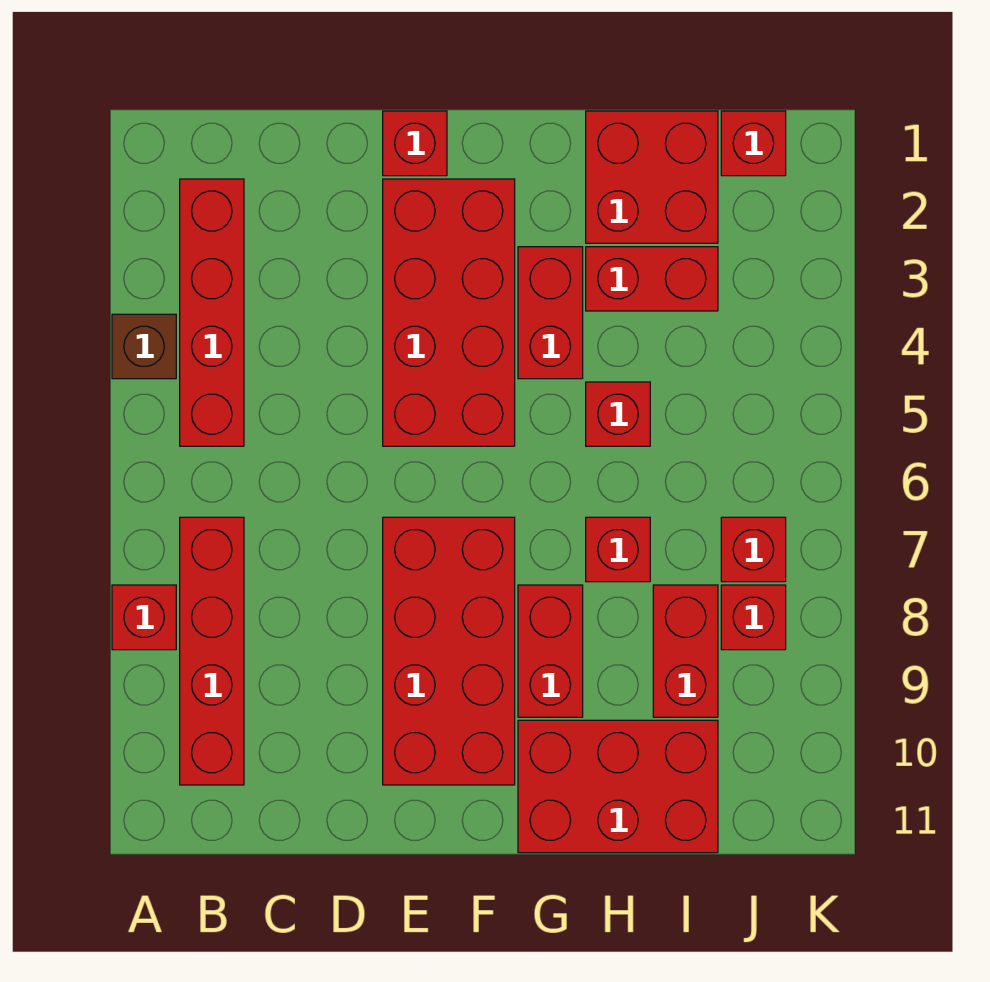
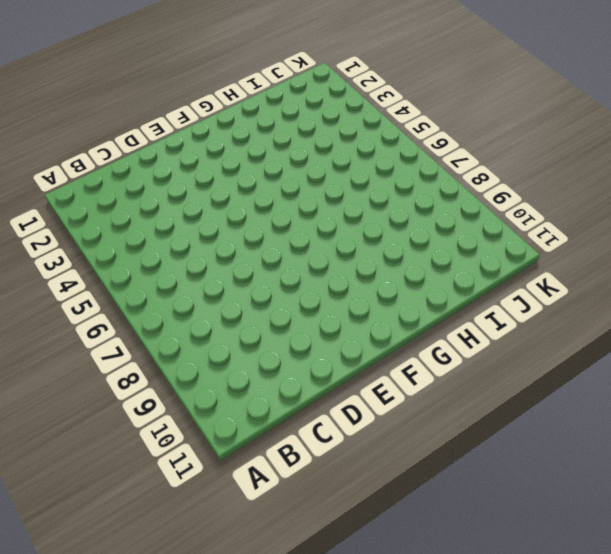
none -> brown 1x1 brick [112,314,176,379]
none -> red 1x1 brick [112,585,176,650]
none -> red 1x4 brick [180,179,244,446]

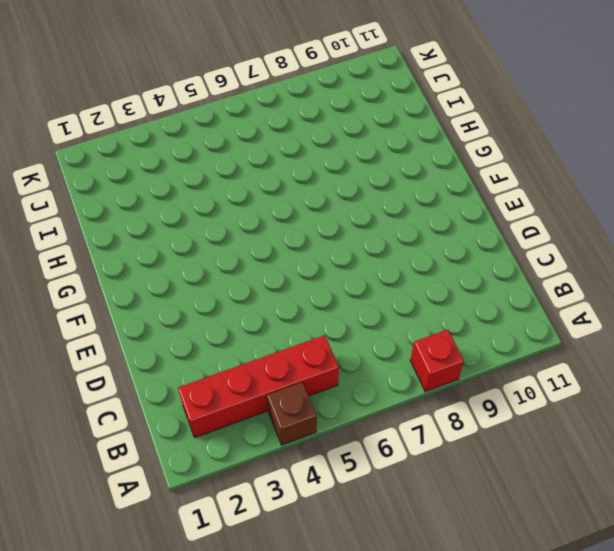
none -> red 1x4 brick [180,517,244,785]
none -> red 1x1 brick [383,111,447,176]
none -> red 2x4 brick [383,179,515,446]

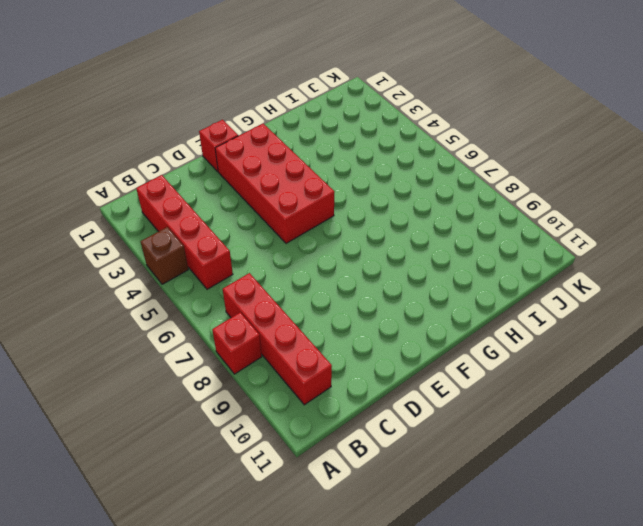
none -> red 2x4 brick [383,517,515,785]
none -> red 1x2 brick [518,247,583,379]
none -> red 1x2 brick [518,585,583,717]

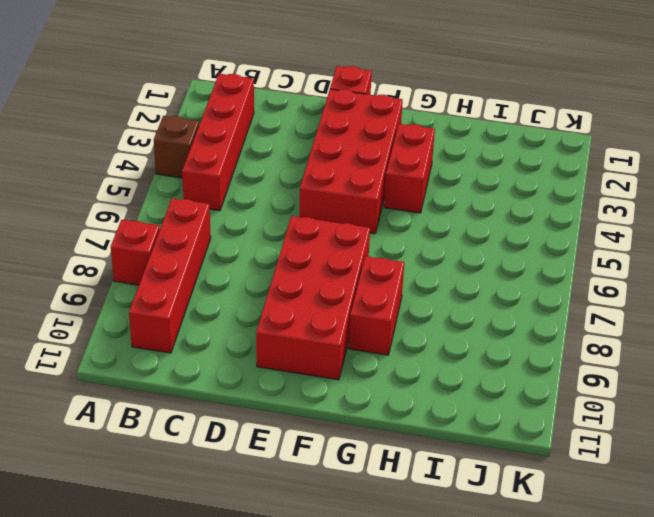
none -> red 2x3 brick [518,720,718,853]
none -> red 2x2 brick [586,111,718,243]
none -> red 1x2 brick [586,247,718,311]

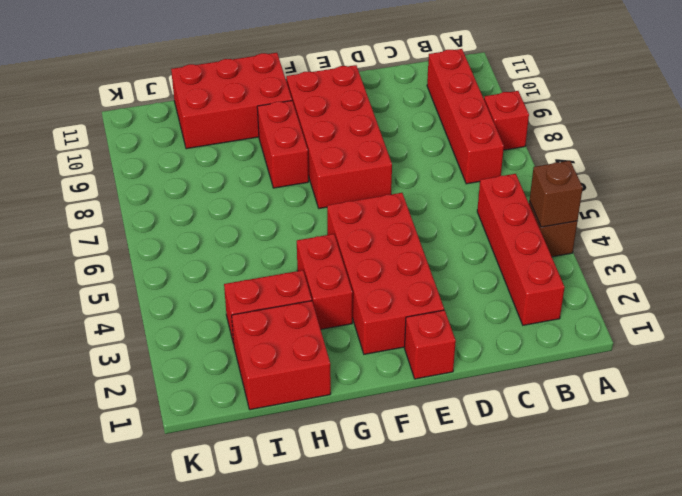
brown 1x1 brick [530,161,583,227] -> none
none -> red 1x1 brick [586,382,650,446]
none -> red 1x1 brick [586,517,650,582]
none -> red 1x2 brick [653,585,718,717]

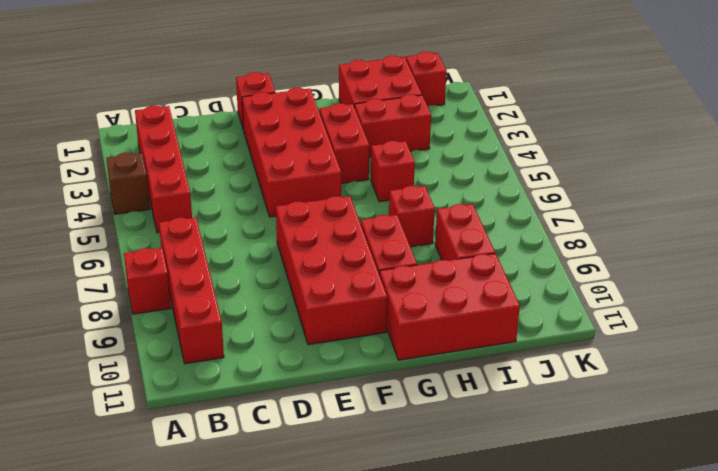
none -> red 1x1 brick [721,517,786,582]
none -> red 1x1 brick [721,585,786,650]

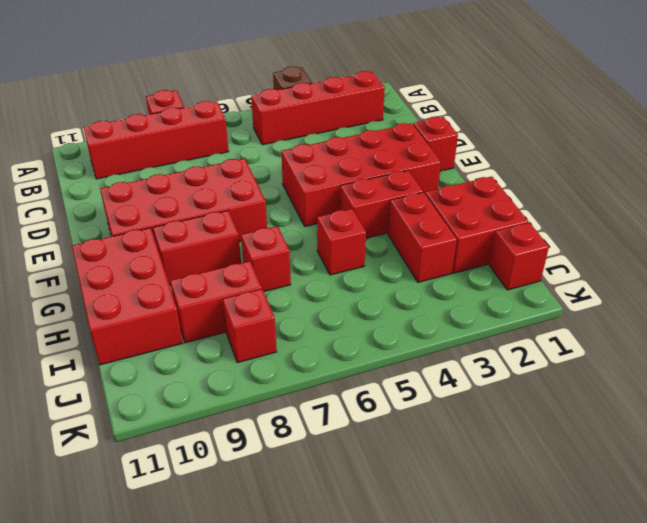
none -> red 1x1 brick [721,517,786,582]

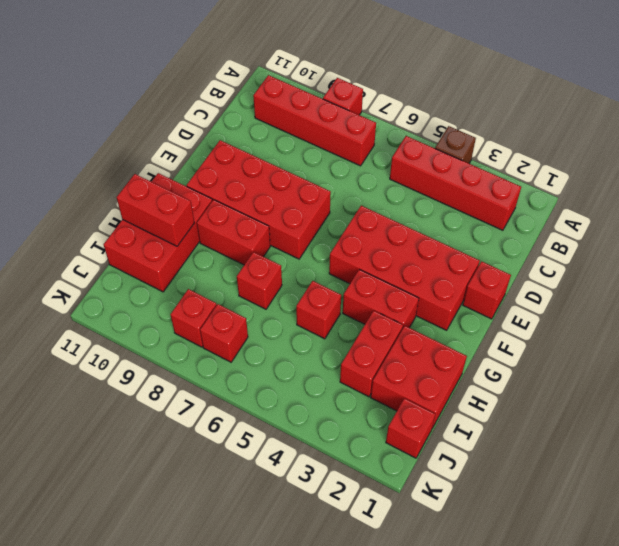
red 1x2 brick [117,174,194,246] -> red 1x2 brick moved to [653,585,718,717]

